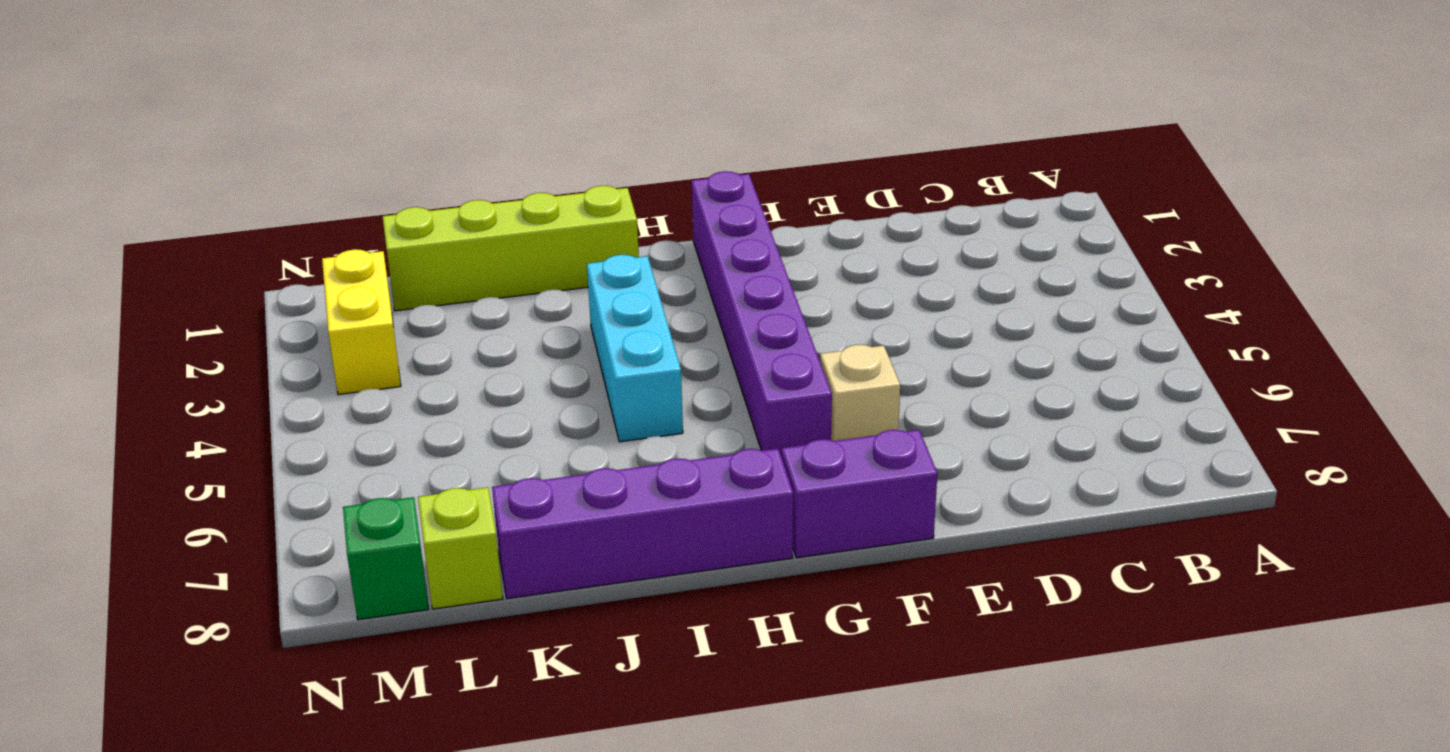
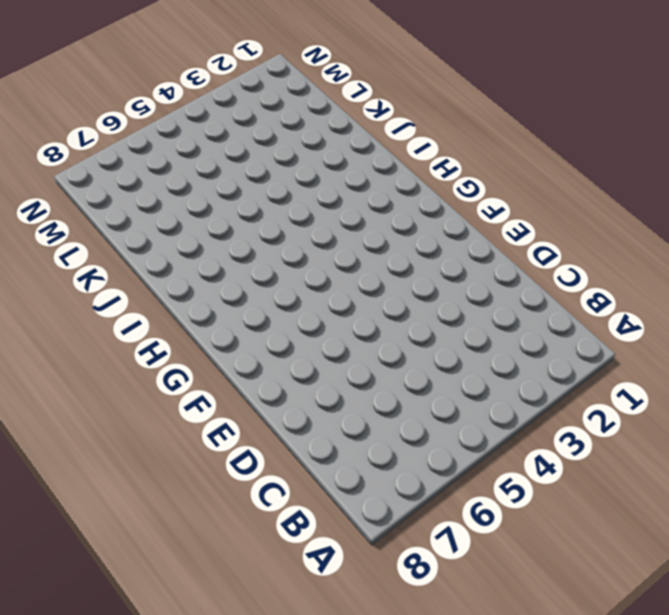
none -> tan 1x1 brick [820,345,900,441]
none -> purple 1x2 brick [782,430,937,558]

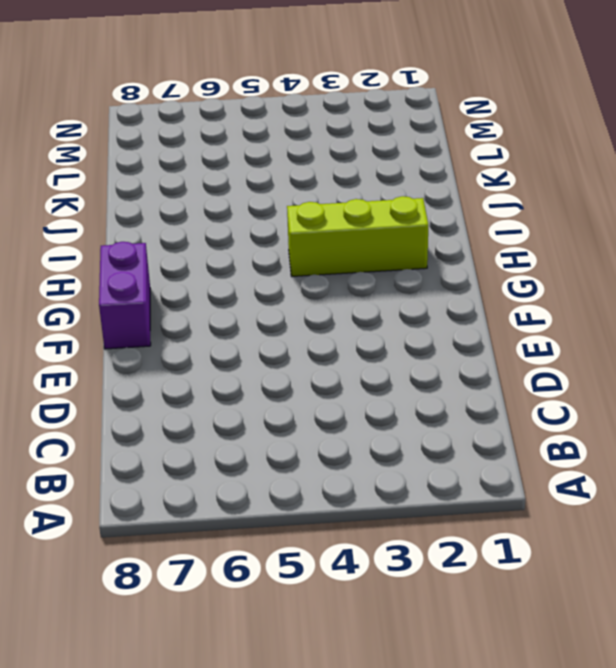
lime 1x3 brick [287,196,428,276] -> none
none -> tan 1x1 brick [820,345,900,441]
none -> purple 1x6 brick [692,171,832,457]

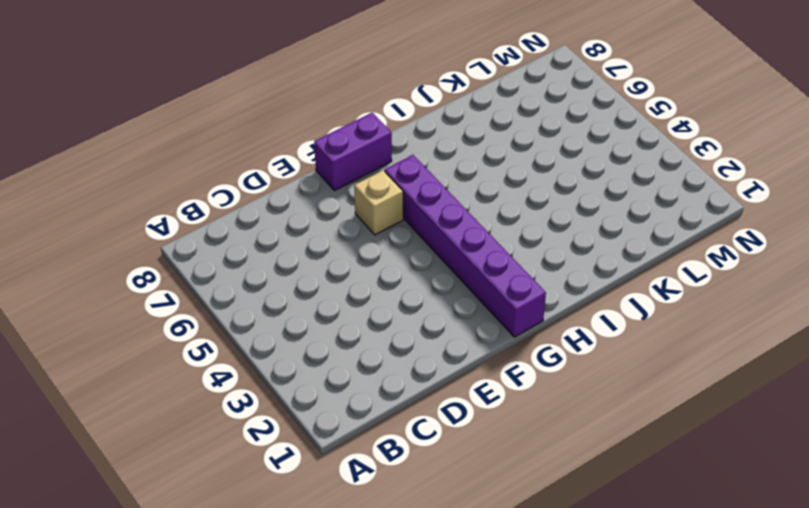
none -> purple 1x4 brick [492,449,793,599]
none -> lime 1x4 brick [382,186,639,311]

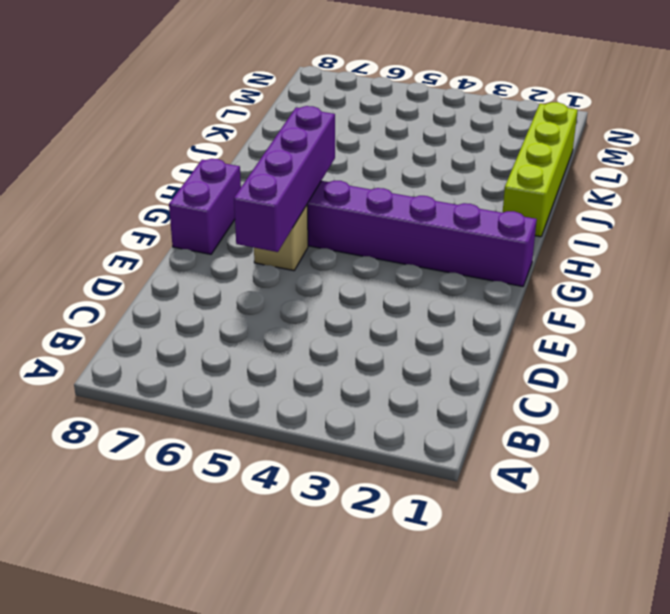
purple 1x4 brick [234,106,335,252] -> purple 1x4 brick moved to [492,449,793,599]
none -> cyan 1x3 brick [587,255,683,442]
none -> lime 1x1 brick [418,487,503,609]

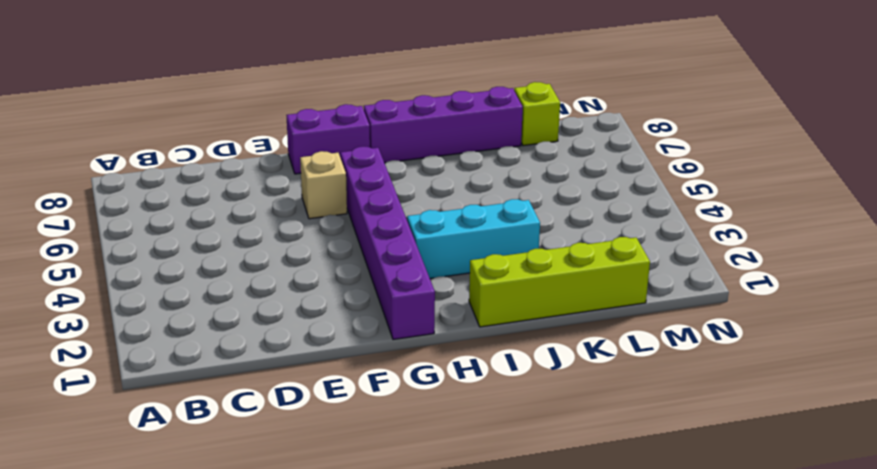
cyan 1x3 brick [407,199,540,279] -> cyan 1x3 brick turned to [587,255,683,442]
none -> yellow 1x2 brick [322,249,401,395]
none -> green 1x1 brick [343,497,429,620]

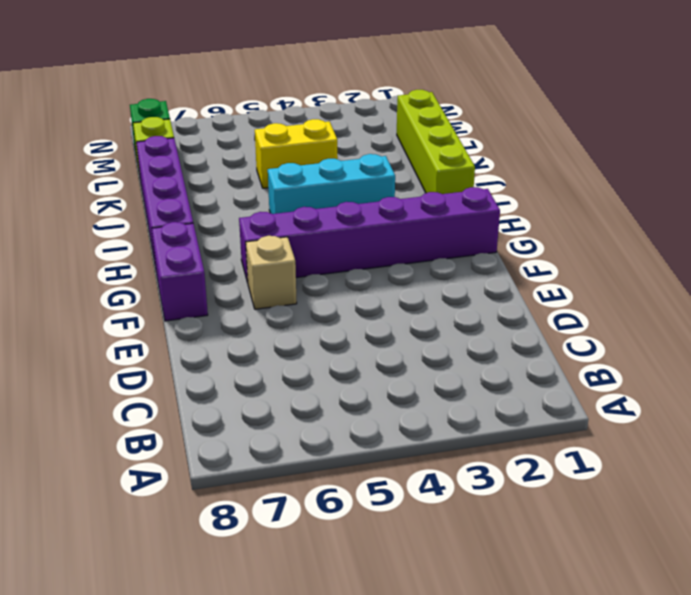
yellow 1x2 brick [255,119,338,188] -> yellow 1x2 brick moved to [322,249,401,395]

